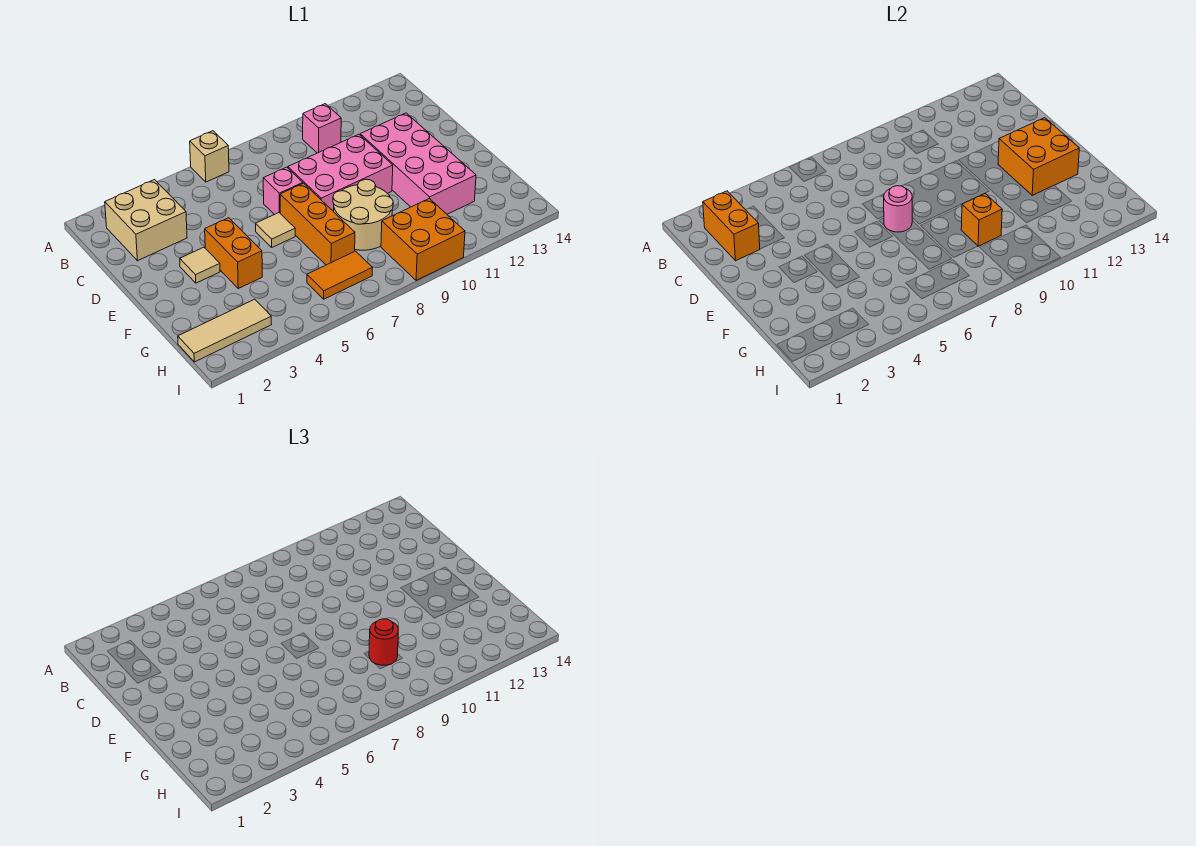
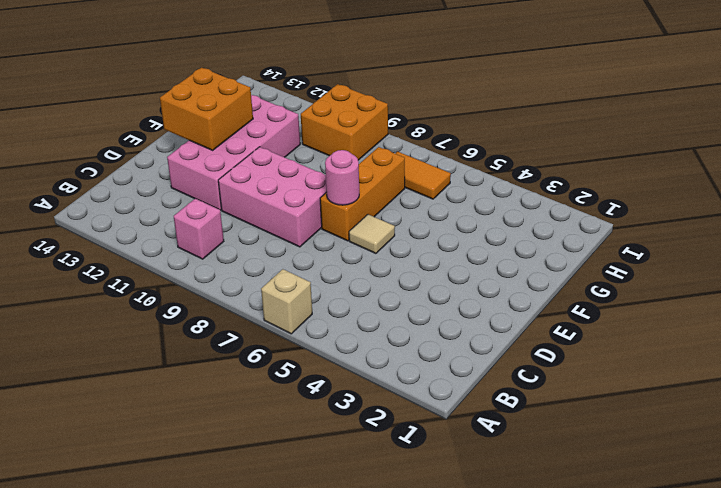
none -> tan 2x2 brick [105,180,187,261]
none -> pink 1x1 brick [263,167,303,215]
none -> tan 1x1 tile [180,247,220,283]

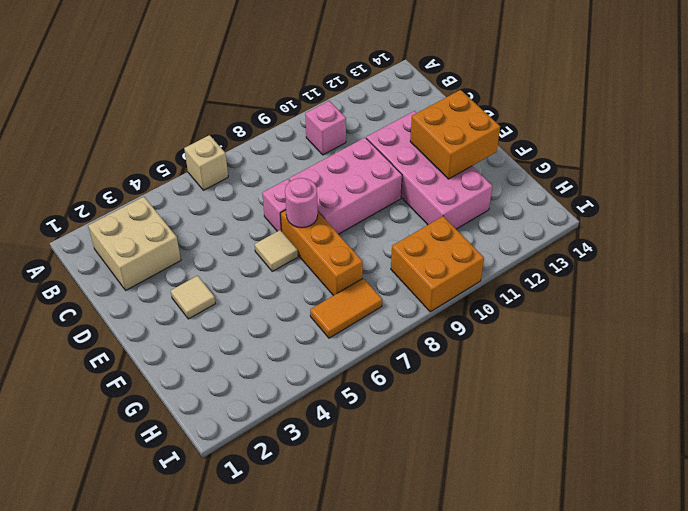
none -> orange 1x2 brick [205,218,262,288]
none -> tan 2x2 round brick [333,179,393,250]
none -> tan 1x3 tile [178,299,272,362]

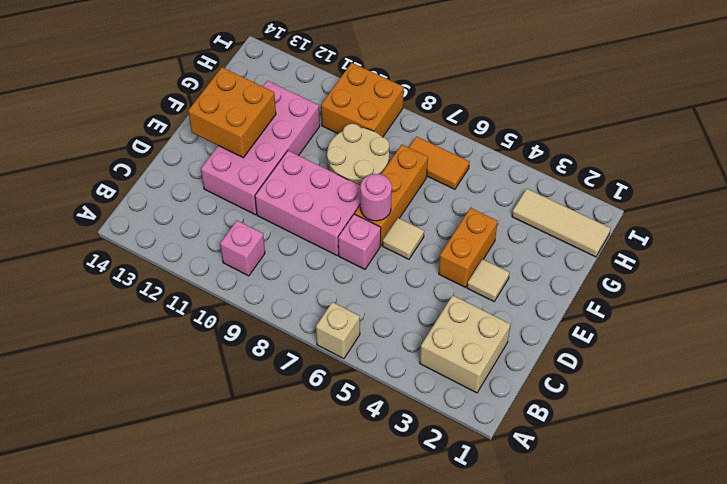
none -> orange 1x2 brick [703,191,760,261]
none -> orange 1x1 brick [961,194,1002,246]
none -> red 1x1 round brick [369,619,398,665]

